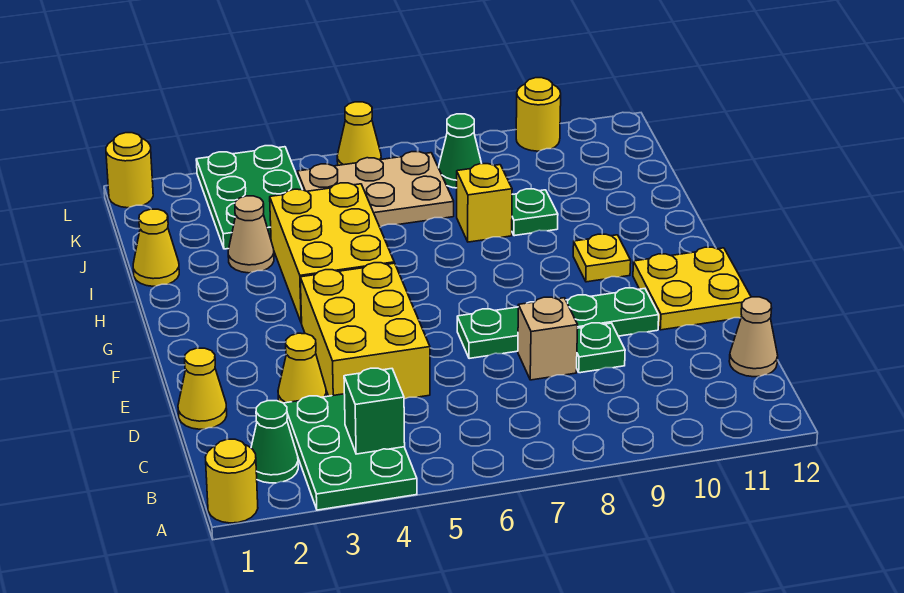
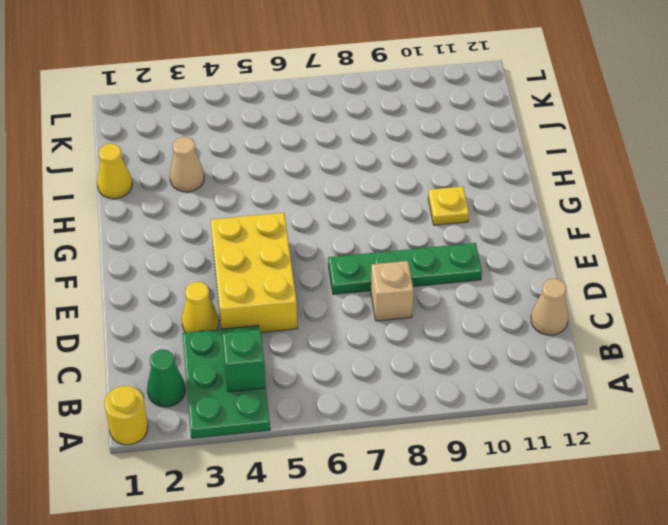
none -> yellow 1x1 cone [178,348,227,429]
none -> green 1x1 plate [577,323,625,373]
none -> yellow 2x2 plate [633,247,751,330]

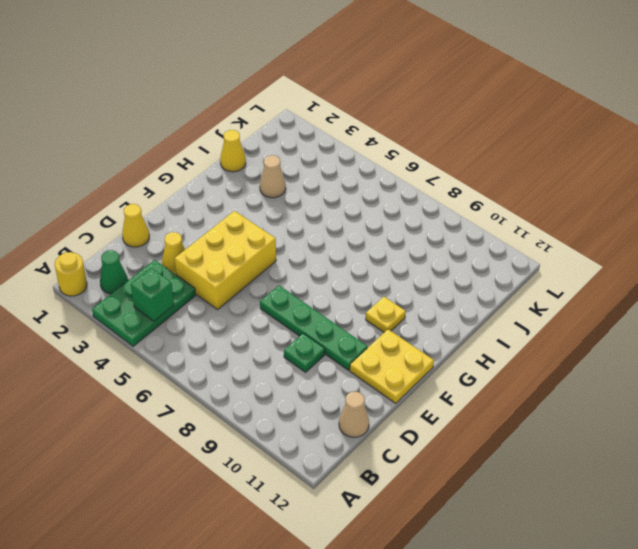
none -> tan 1x1 brick [518,297,578,380]
none -> yellow 2x3 brick [270,183,394,323]
none -> yellow 1x1 brick [457,164,512,242]

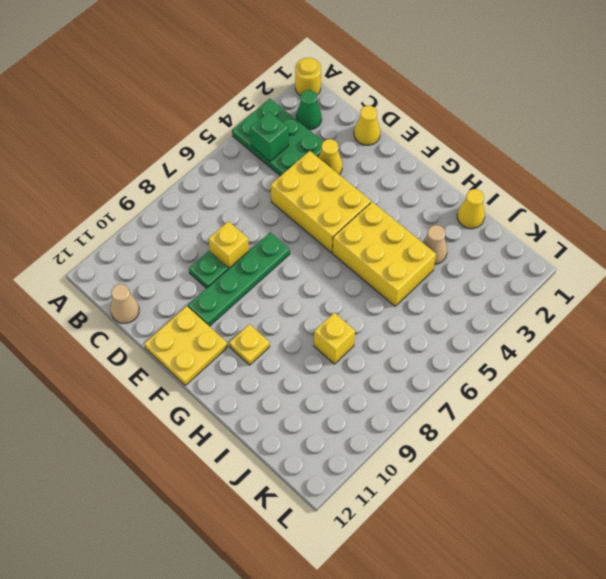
yellow 1x1 brick [209,221,249,269] -> tan 1x1 brick [518,297,578,380]
none -> green 1x1 plate [512,189,558,236]
none -> green 2x3 plate [196,146,302,249]
none -> tan 2x3 plate [297,152,454,227]

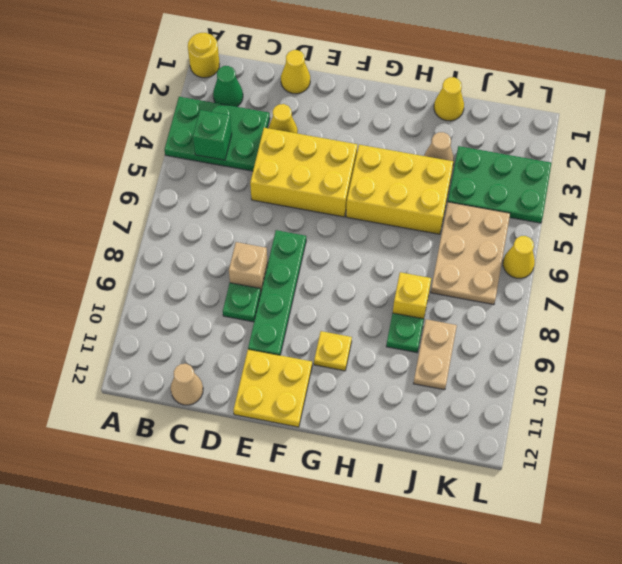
tan 1x2 plate [413,319,457,390] -> none
none -> green 1x1 cone [438,114,482,188]
none -> yellow 1x1 round brick [106,133,153,208]
none -> yellow 1x1 round brick [516,78,561,151]

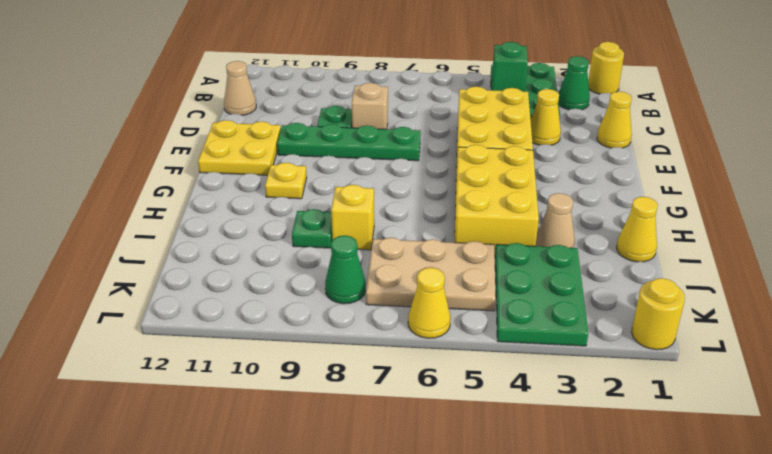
none -> yellow 1x1 round brick [516,78,561,151]

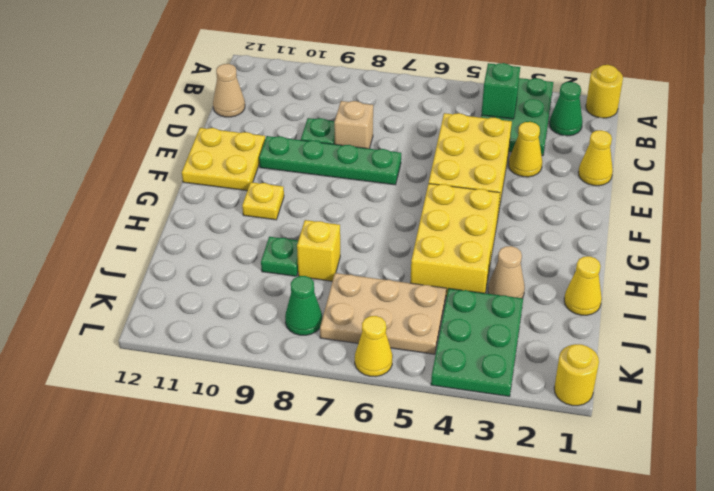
none -> yellow 1x1 round brick [516,78,561,151]

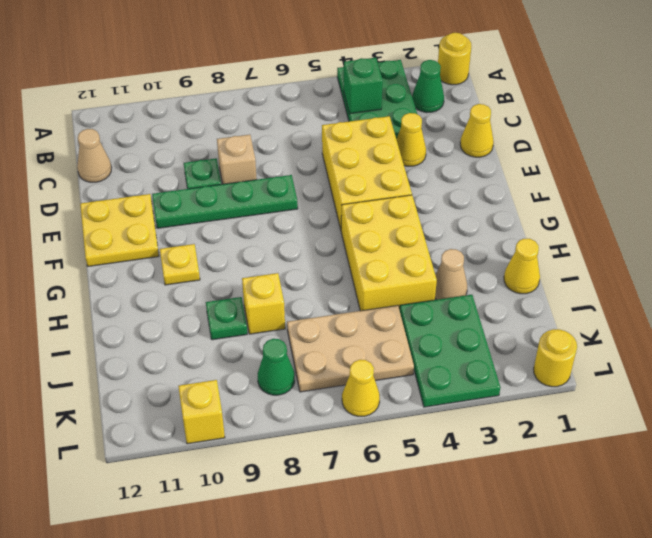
yellow 1x1 brick [178,380,225,444] -> yellow 1x1 round brick [516,78,561,151]

